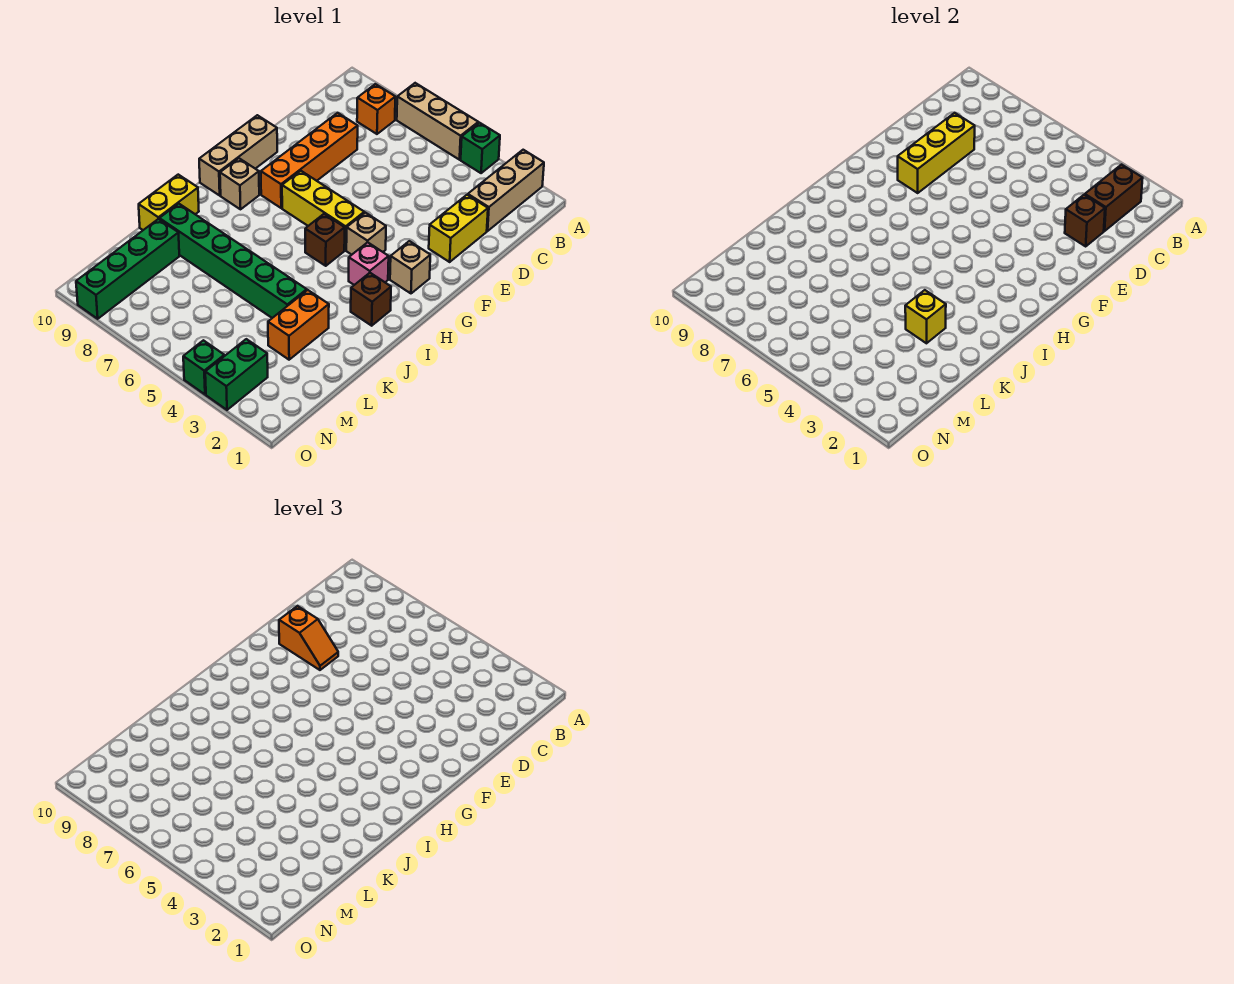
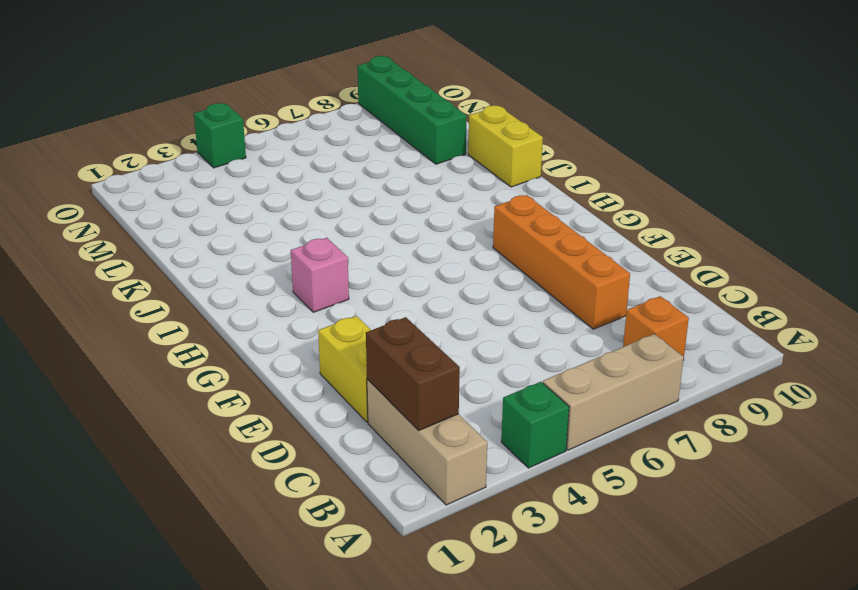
none -> tan 1x3 brick [199,115,277,195]
none -> tan 1x1 brick [390,241,430,293]
none -> tan 1x1 brick [346,213,386,255]

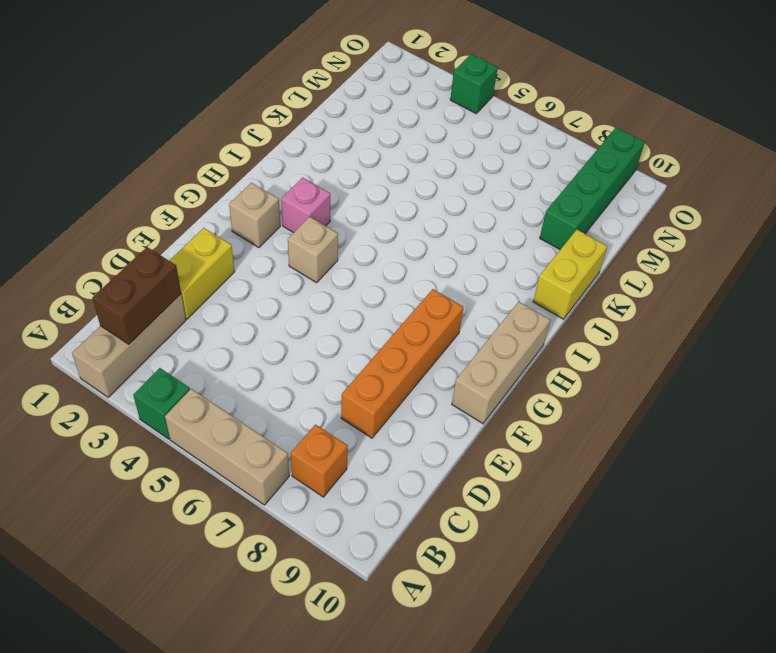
none -> yellow 1x3 brick [282,171,364,250]
none -> brown 1x1 brick [305,214,345,266]
none -> tan 1x1 brick [220,158,259,209]

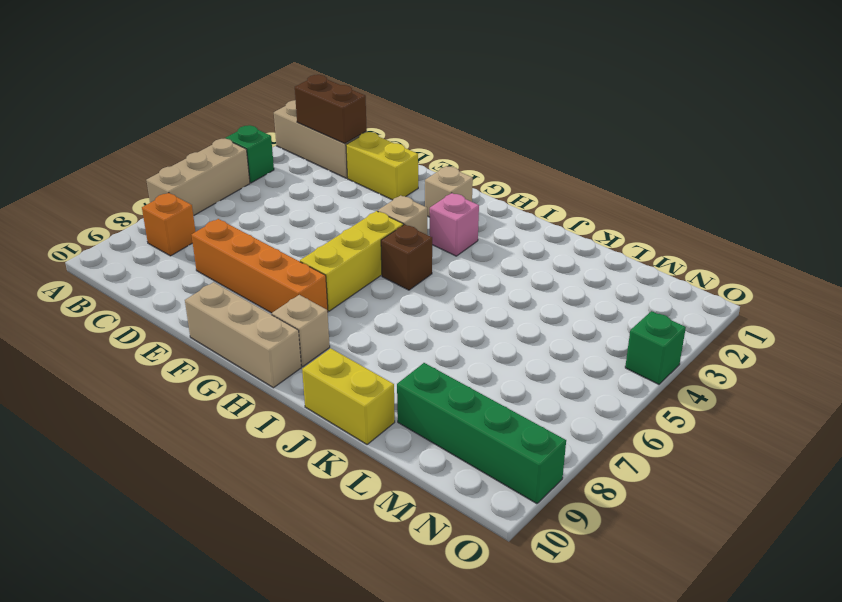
none -> brown 1x1 brick [351,273,391,326]
none -> orange 1x2 brick [268,290,329,360]
none -> green 1x6 brick [159,204,307,318]

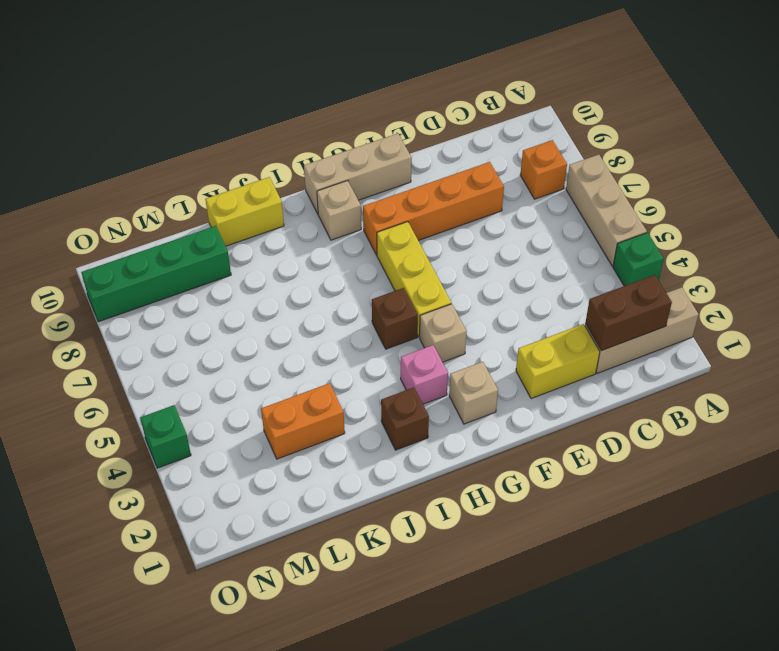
none -> green 1x6 brick [159,204,307,318]
none -> green 1x2 brick [205,339,268,410]
none -> brown 1x1 brick [1065,195,1105,246]

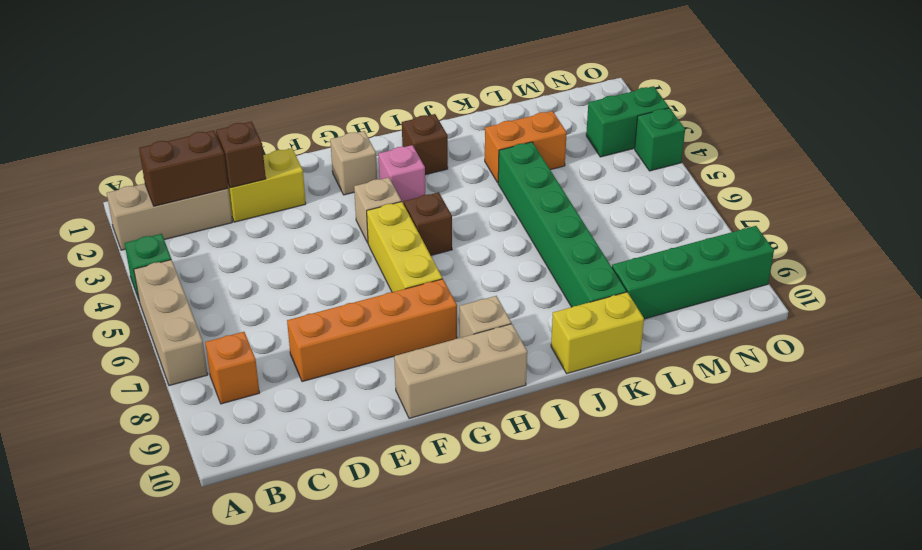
none -> yellow 1x3 brick [898,113,975,193]
none -> yellow 1x1 brick [905,290,946,343]
none -> orange 1x2 slope [279,606,338,670]

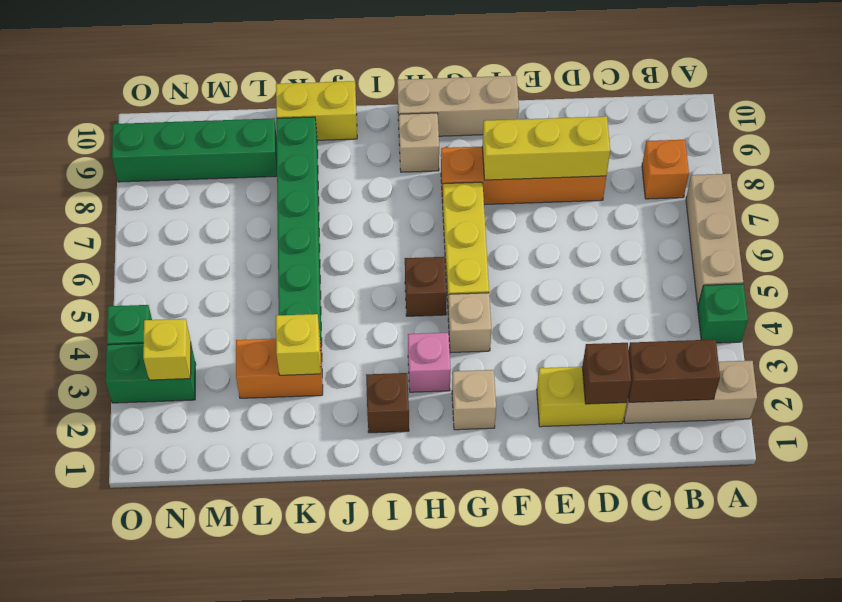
yellow 1x1 brick [143,319,191,380] -> none
none -> orange 1x2 slope [279,606,338,670]

